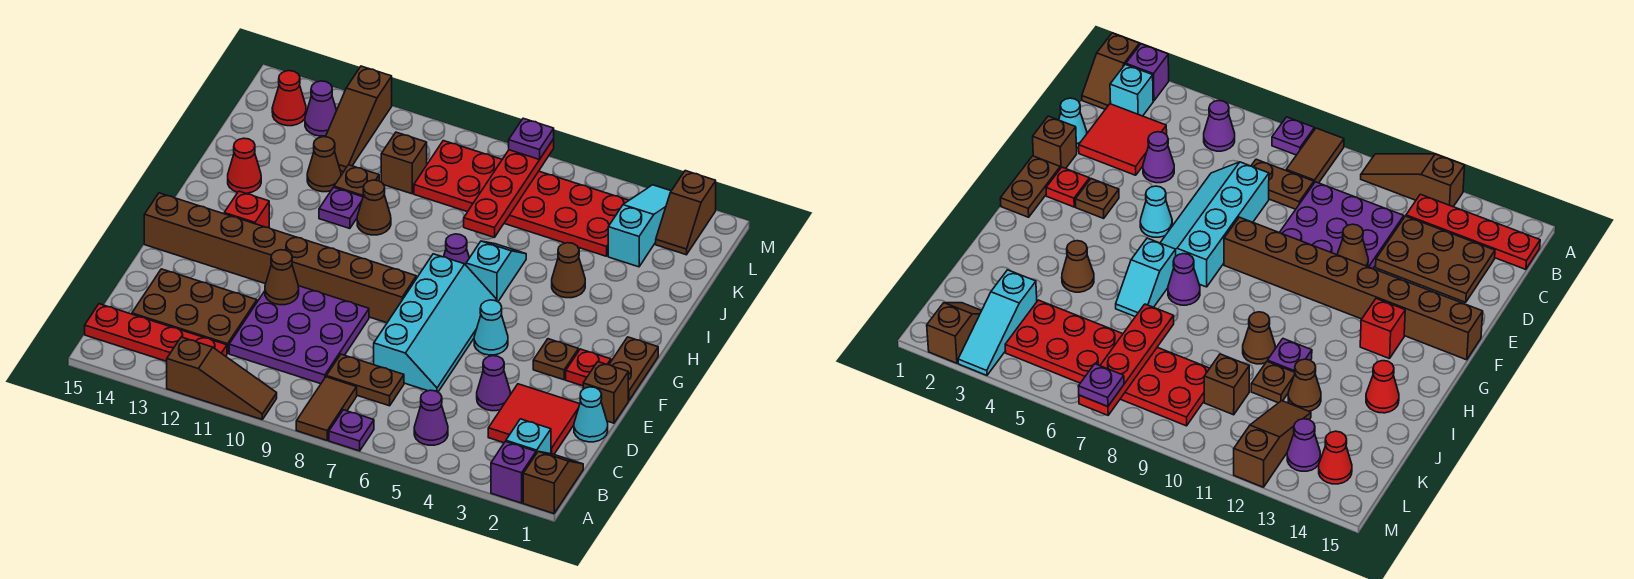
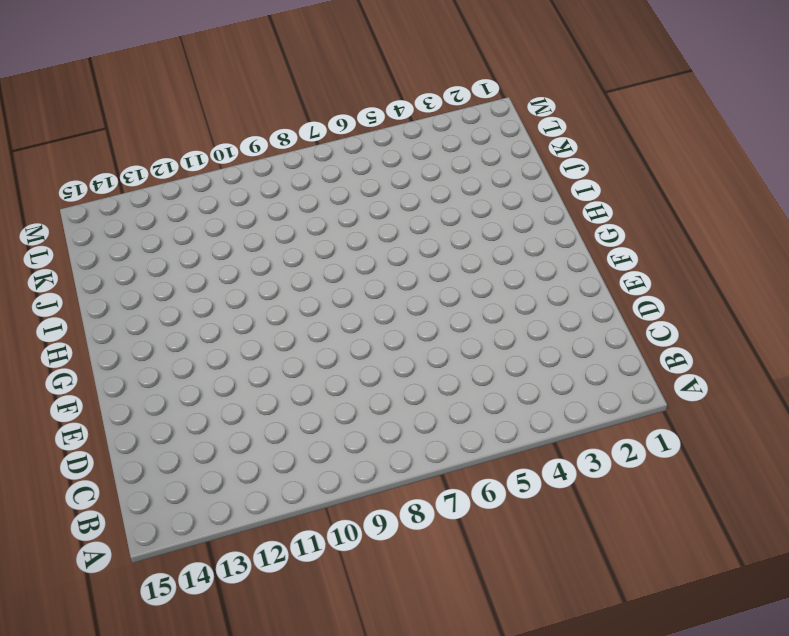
none -> brown 1x2 slope [523,451,583,514]
none -> purple 1x1 brick [491,442,536,503]
none -> purple 1x1 plate [329,410,374,451]
none -> brown 1x2 tile [296,377,357,440]

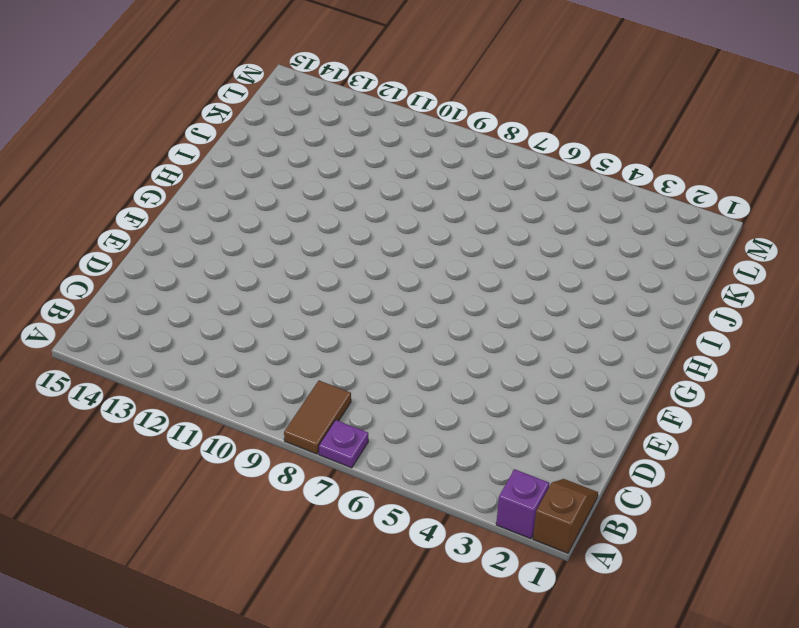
none -> brown 1x3 slope [167,337,277,419]
none -> cyan 1x1 brick [506,419,551,454]
none -> purple 1x1 cone [414,390,448,445]
none -> red 1x4 plate [85,304,227,361]

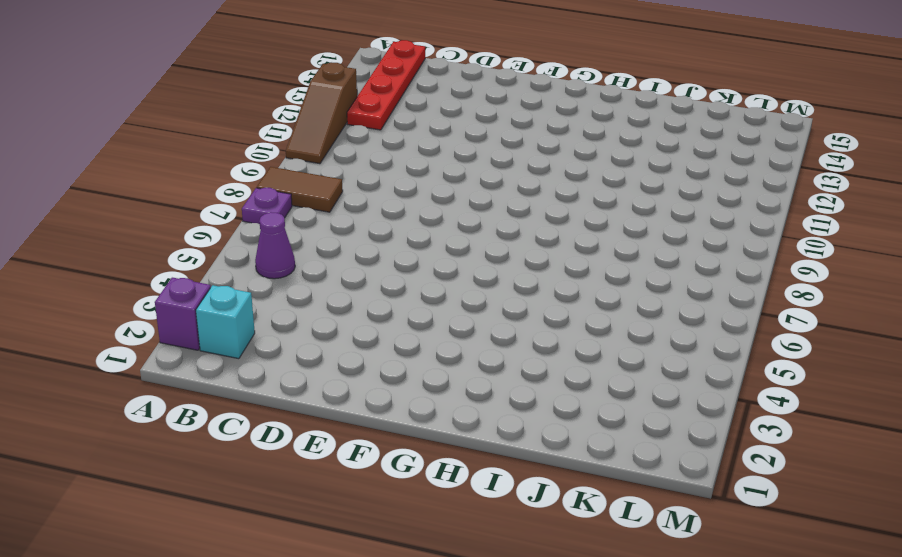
none -> brown 1x2 slope [523,451,583,514]
none -> red 2x2 tile [488,384,580,454]
none -> brown 1x2 plate [326,354,404,406]
none -> purple 3x3 plate [229,286,369,384]

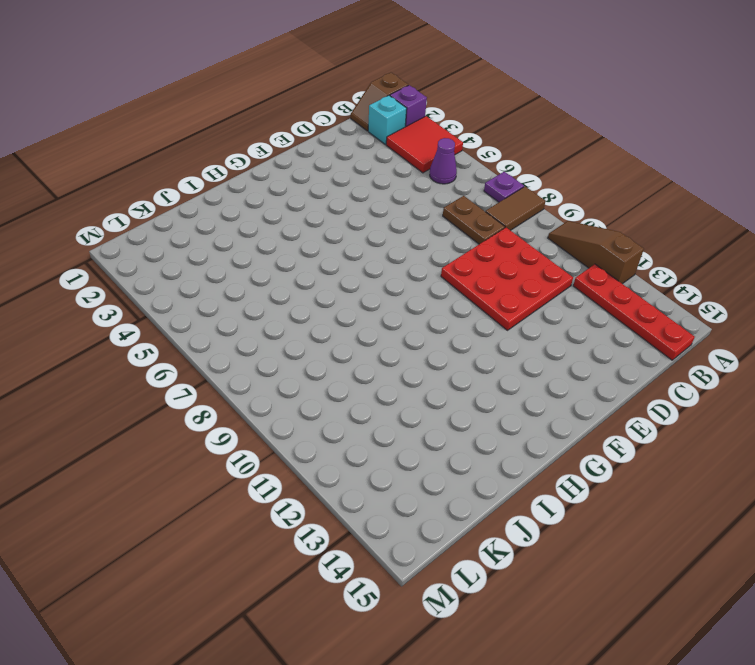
red 2x2 tile [386,116,463,173] -> red 2x2 tile moved to [488,384,580,454]
red 3x3 plate [441,228,573,330] -> purple 3x3 plate [229,286,369,384]
none -> brown 2x3 plate [132,269,257,354]
none -> cyan 1x1 cone [574,387,608,442]
none -> purple 1x1 cone [477,356,510,411]
none -> cyan 2x4 slope [374,254,496,392]

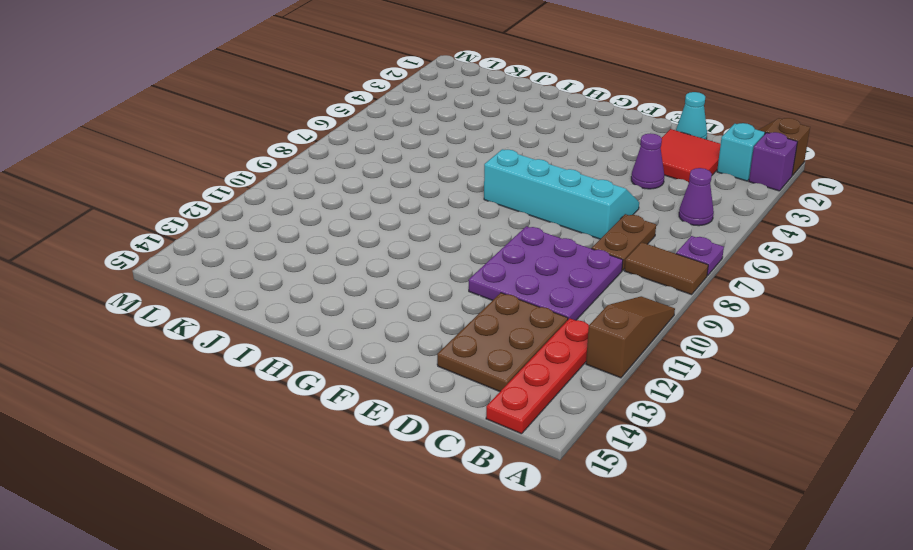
none -> brown 1x1 brick [583,362,628,423]
none -> brown 1x2 plate [609,337,658,401]
none -> red 1x1 plate [566,349,611,386]
none -> brown 1x1 plate [533,339,579,380]

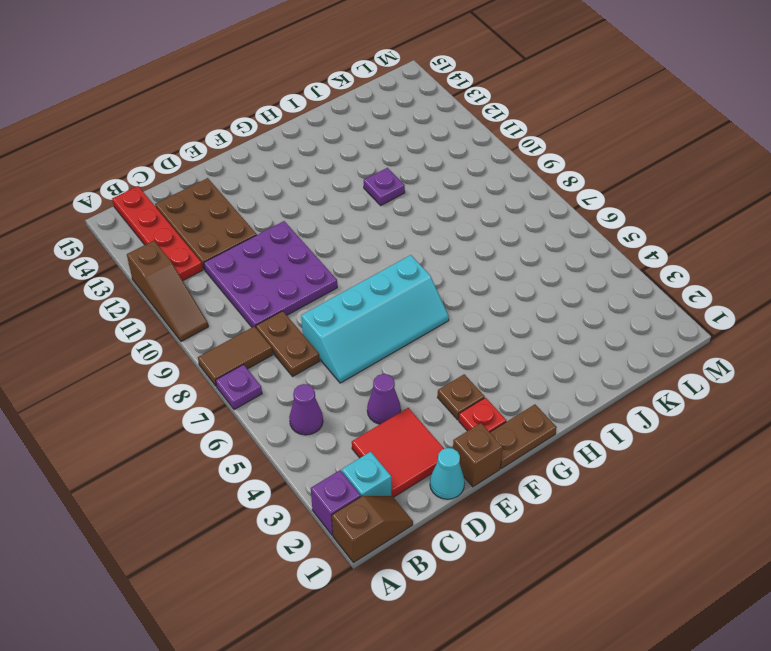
none -> cyan 1x1 cone [474,300,508,355]
none -> brown 1x8 brick [144,193,416,323]
none -> red 1x1 brick [224,191,269,228]
none -> cyan 1x2 slope [466,241,526,302]

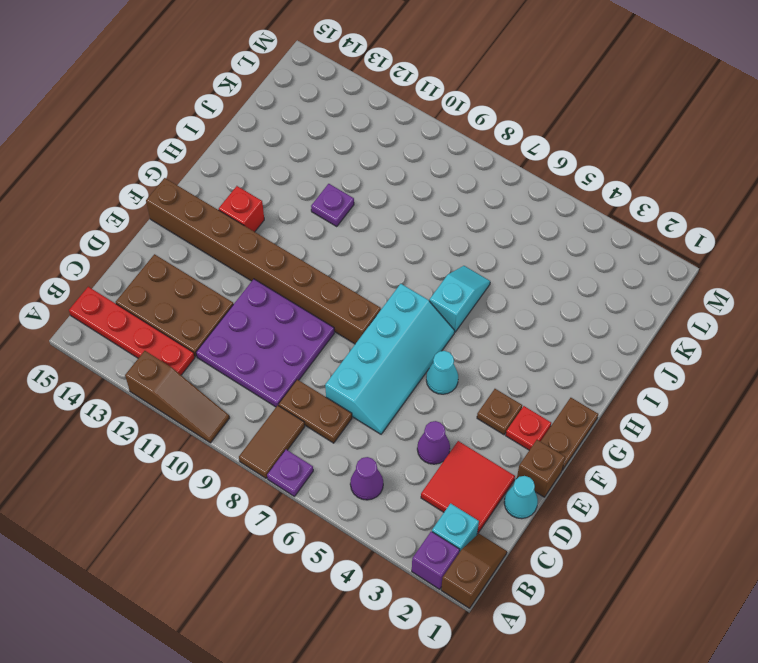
none -> purple 1x1 cone [444,234,469,265]
none -> brown 1x1 cone [552,243,585,298]
none -> brown 1x1 cone [357,180,391,235]
none -> red 1x1 cone [228,138,261,193]

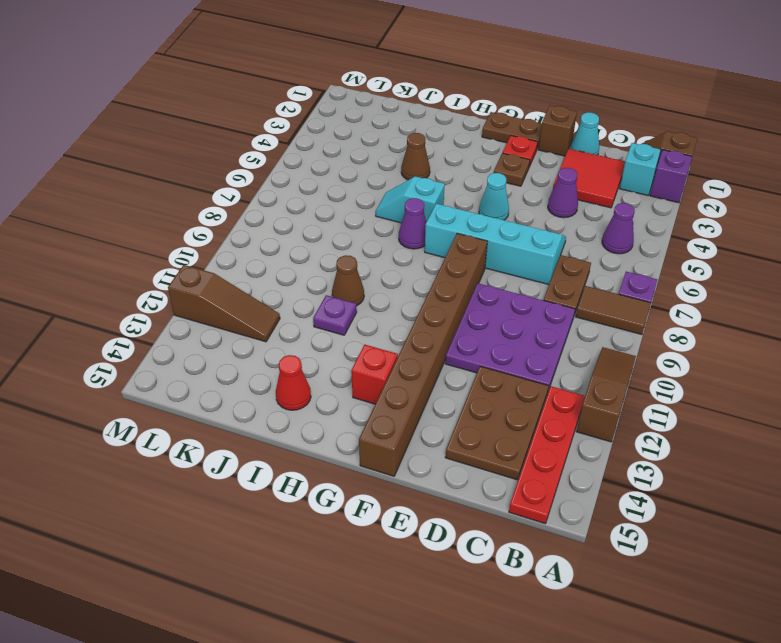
none -> brown 1x1 plate [334,165,379,197]
none -> brown 1x1 cone [307,137,341,192]
none -> cyan 1x3 slope [608,185,671,267]
none -> red 2x6 plate [414,141,629,256]

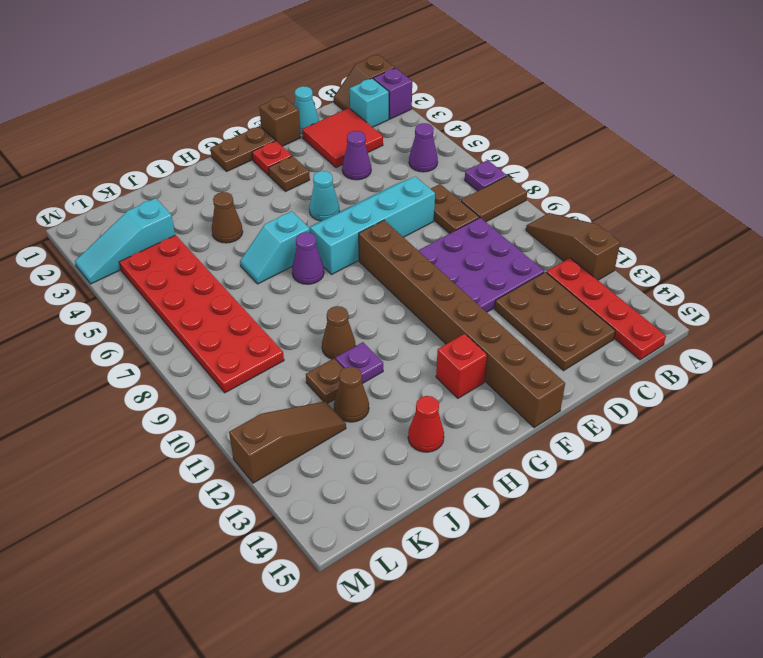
none -> brown 1x1 brick [381,132,427,194]
none -> brown 1x2 slope [656,171,716,255]
none -> purple 1x1 cone [305,81,337,136]
none -> red 1x1 cone [272,71,306,126]

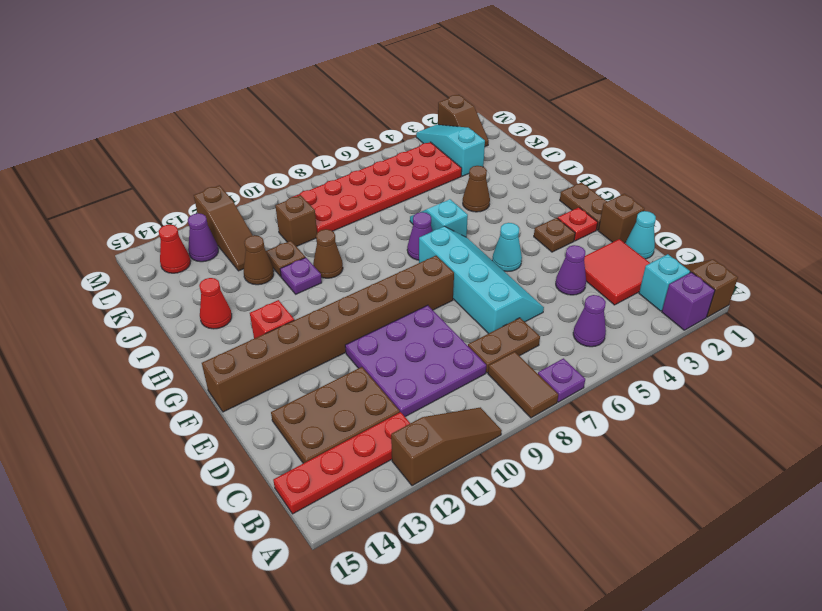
none -> brown 1x1 cone [265,250,299,305]
none -> red 1x4 plate [464,139,554,237]
none -> purple 1x1 plate [509,118,554,159]

